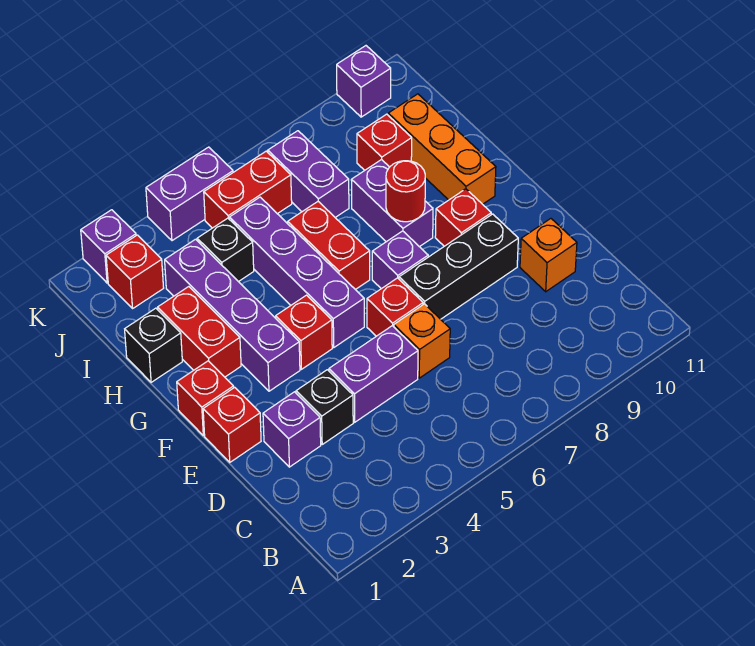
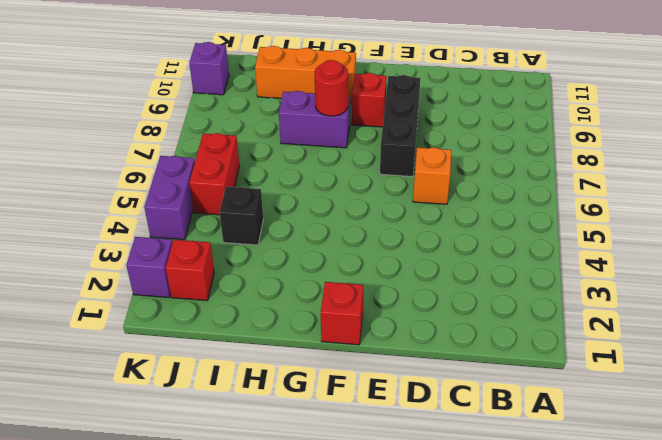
none -> purple 1x1 brick [263,392,321,467]
none -> black 1x1 brick [296,370,353,444]
none -> purple 1x2 brick [329,326,418,422]

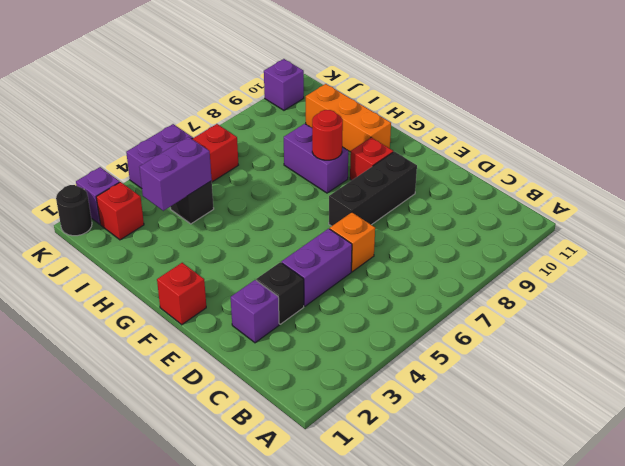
purple 1x2 brick [139,137,212,211] -> purple 1x2 brick turned to [268,131,349,217]
black 1x1 round brick [56,185,92,236] -> none
none -> orange 1x1 brick [520,219,577,292]
none -> red 1x1 brick [203,387,261,462]
none -> red 1x1 brick [367,278,423,336]

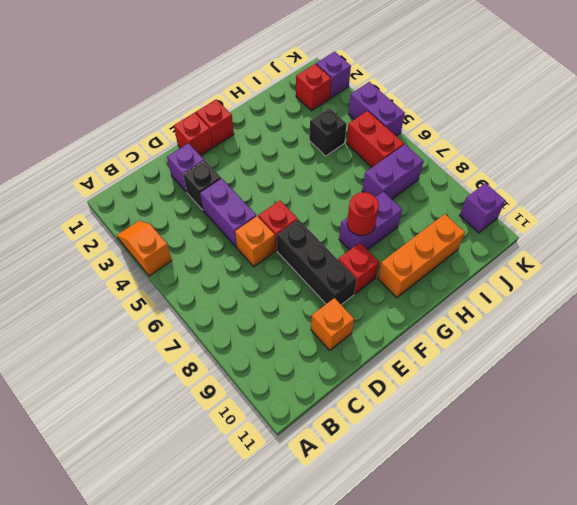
orange 1x2 slope [117,221,172,276] -> none
none -> purple 1x4 brick [165,239,300,391]
none -> red 1x1 brick [276,295,332,369]
none -> purple 1x4 brick [230,197,364,347]

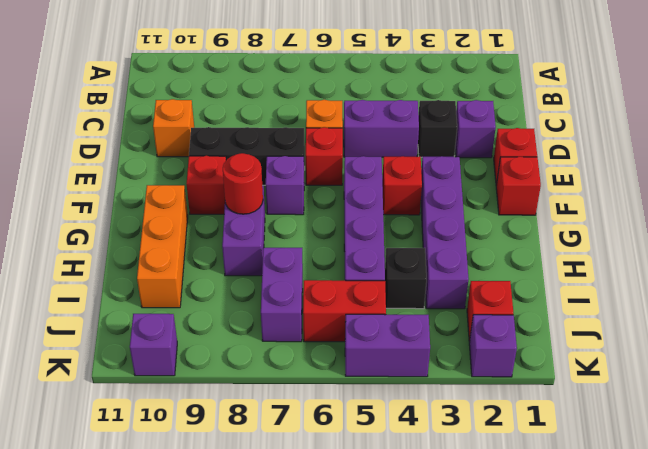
none -> red 1x2 brick [158,287,241,377]
none -> red 1x2 brick [288,202,370,290]
none -> black 1x1 brick [125,308,182,382]

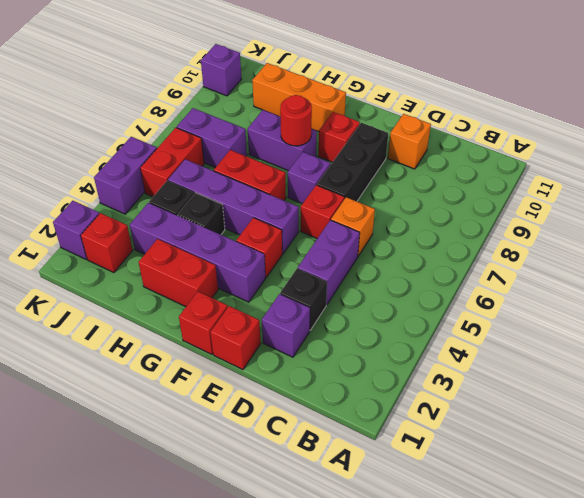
black 1x1 brick [178,193,225,235] -> black 1x1 brick moved to [125,308,182,382]
none -> red 1x1 brick [357,114,412,170]

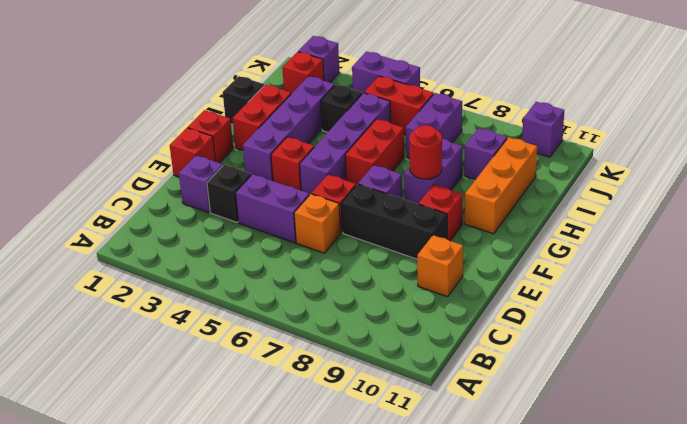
purple 1x1 brick [464,128,507,180] -> red 1x1 brick [357,114,412,170]

